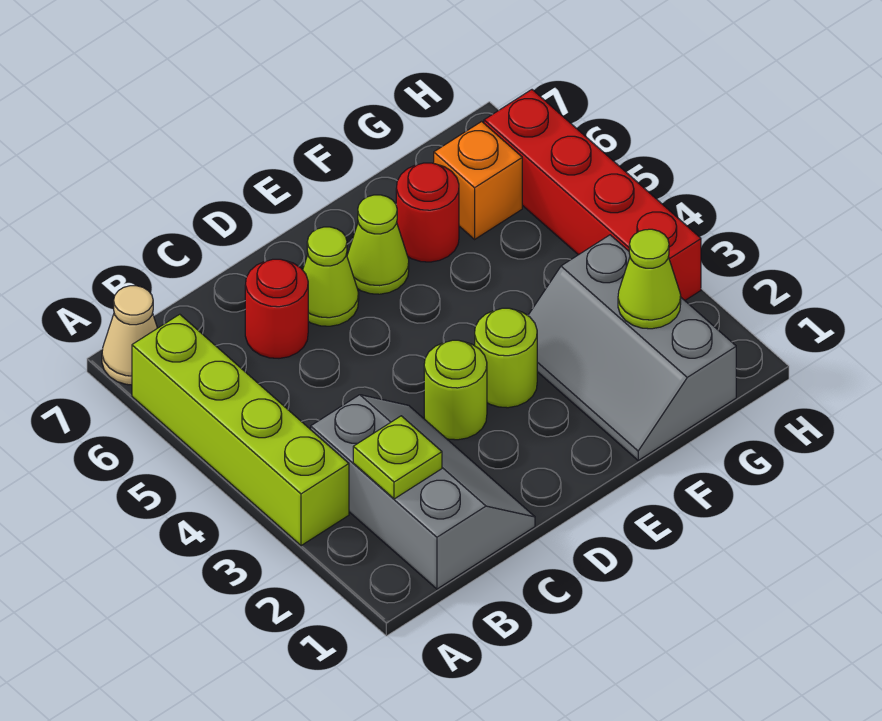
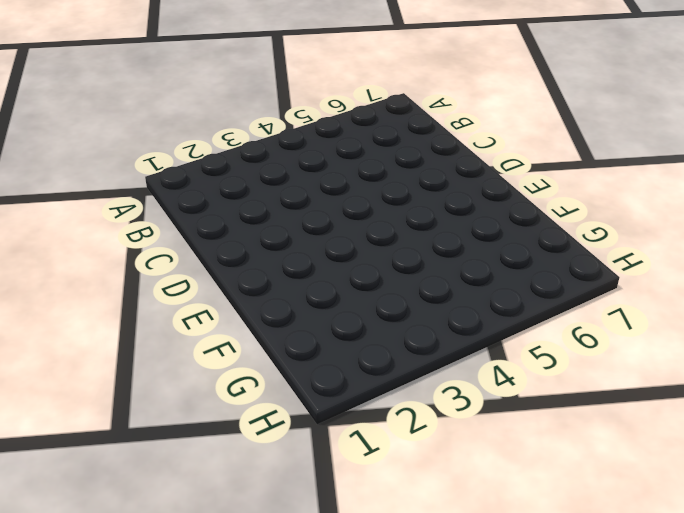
none -> lime 1x4 brick [132,314,349,546]
none -> tan 1x1 cone [102,286,157,385]
none -> grey 2x3 slope [311,395,535,589]

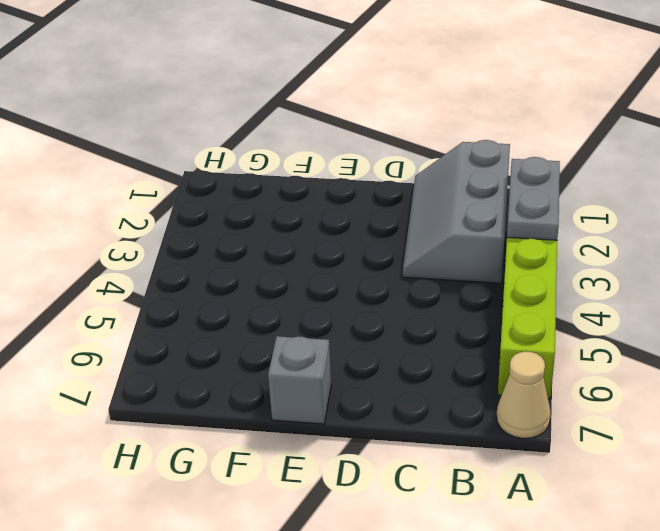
grey 1x2 plate [507,157,560,240] -> none
grey 1x1 brick [268,336,331,424] -> none
none -> red 1x1 round brick [245,259,308,358]
none -> lime 1x1 round brick [424,340,487,440]
none -> lime 1x1 cone [303,227,359,326]

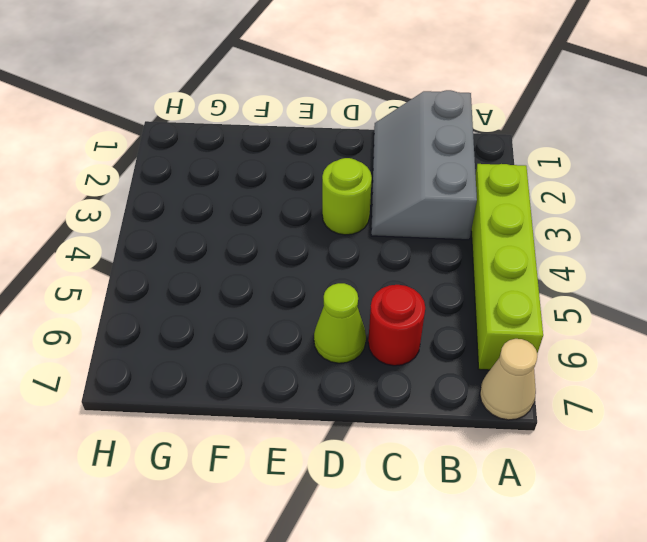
none -> lime 1x1 round brick [475,308,537,408]
none -> lime 1x1 cone [347,195,409,294]
none -> grey 2x3 slope [528,235,736,460]

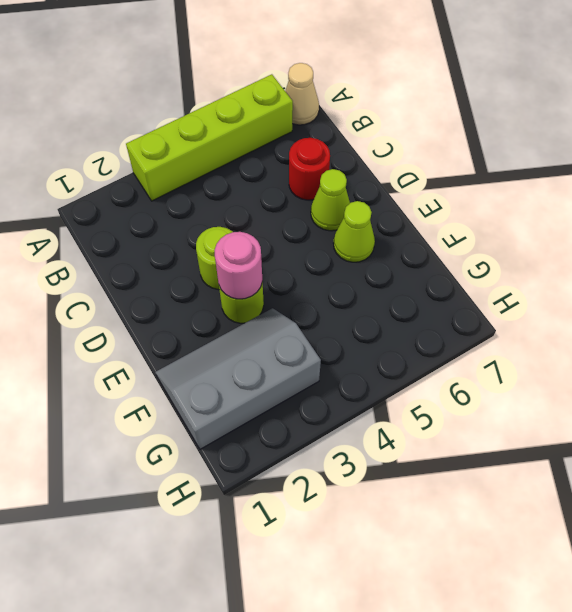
pink 1x1 round brick [214,232,262,299] -> none
none -> grey 2x3 slope [311,395,535,589]
none -> red 1x1 round brick [396,163,459,262]
none -> orange 1x1 brick [434,121,522,239]

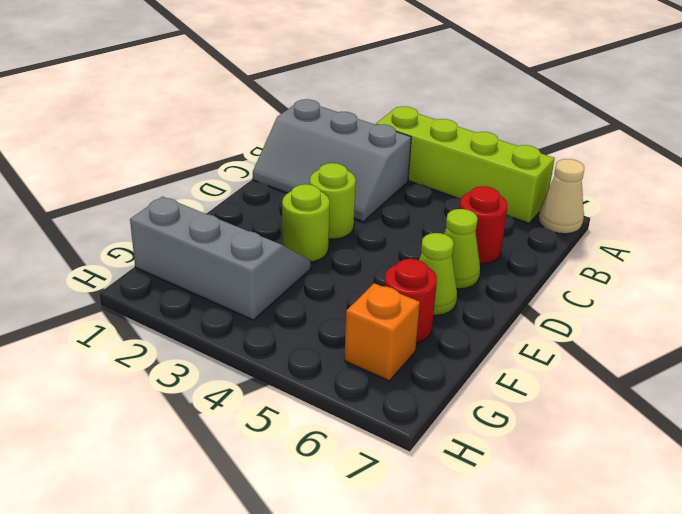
none -> red 1x4 brick [484,90,701,300]
none -> lime 1x1 plate [353,416,442,499]
none -> lime 1x1 cone [618,229,681,329]

